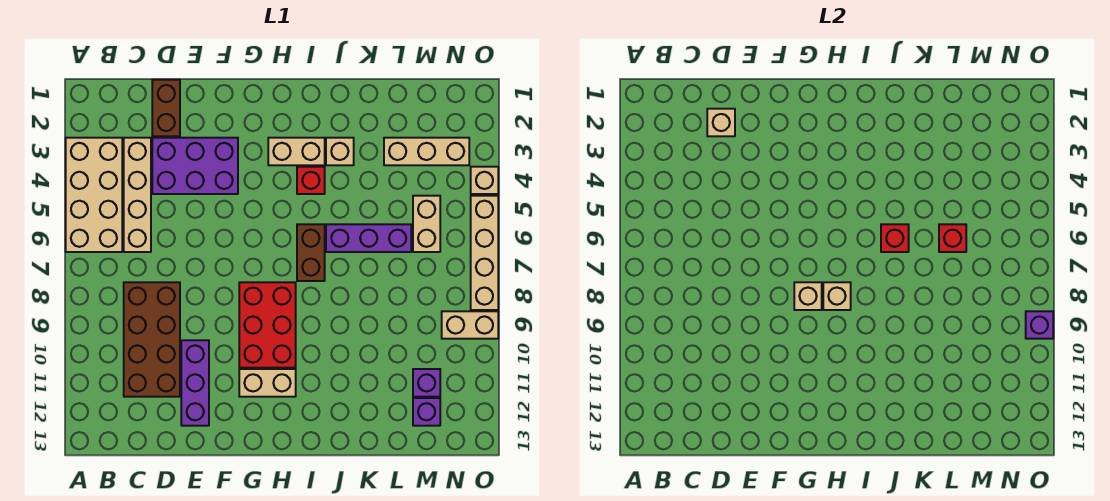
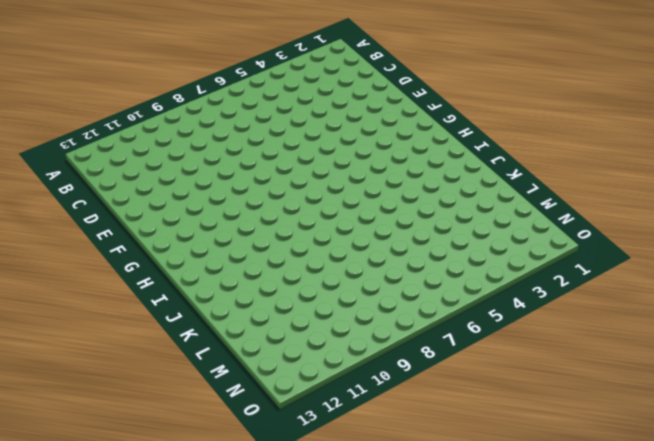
none -> tan 2x4 brick [66,138,122,252]
none -> tan 1x4 brick [124,138,151,252]
none -> brown 2x4 brick [124,282,180,397]

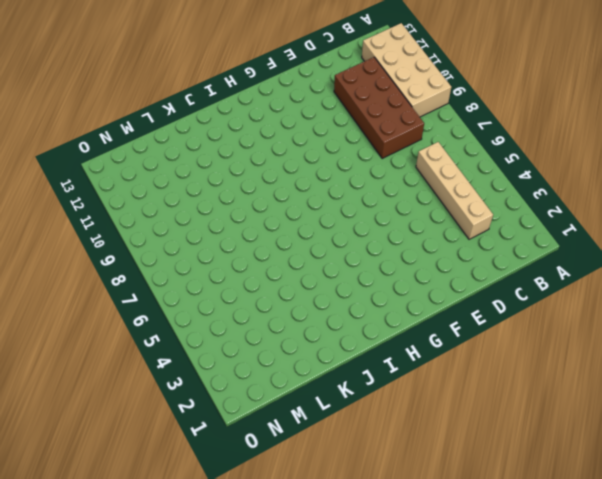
tan 2x4 brick [362,23,451,117] -> tan 2x4 brick moved to [66,138,122,252]
none -> brown 1x2 brick [152,80,180,136]
none -> purple 2x3 brick [152,138,238,194]
none -> purple 1x3 brick [181,340,209,426]

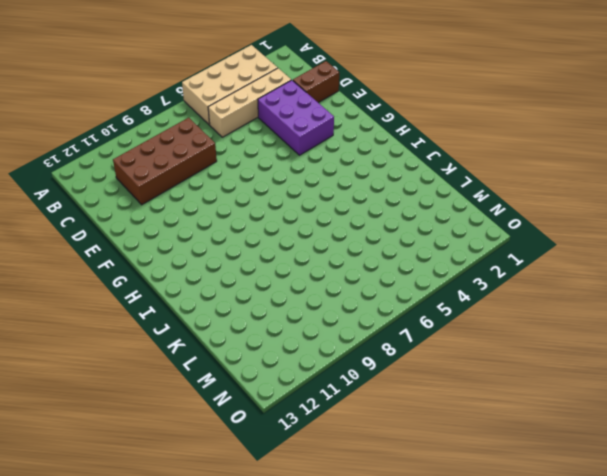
none -> purple 1x3 brick [181,340,209,426]
none -> red 2x3 brick [239,282,296,368]
none -> tan 1x2 brick [239,369,296,397]

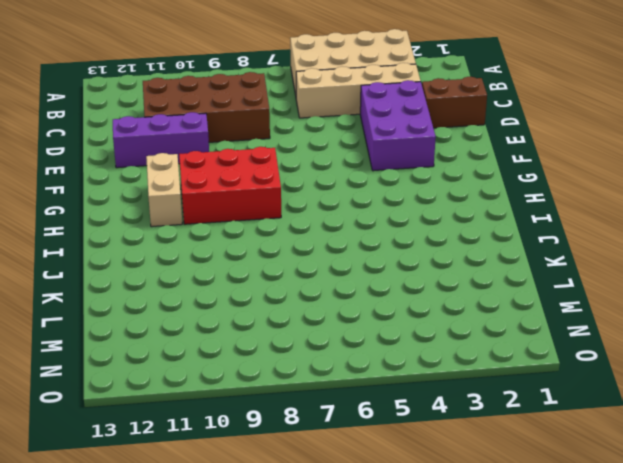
none -> tan 1x2 brick [268,138,325,165]
none -> red 1x1 brick [297,167,325,194]
none -> brown 1x2 brick [297,224,325,281]

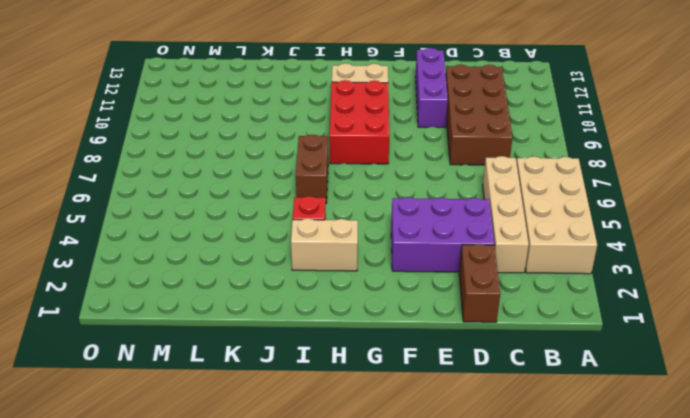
none -> tan 1x1 brick [326,138,354,165]
none -> purple 1x3 brick [326,224,411,252]
none -> tan 1x3 brick [384,138,469,165]

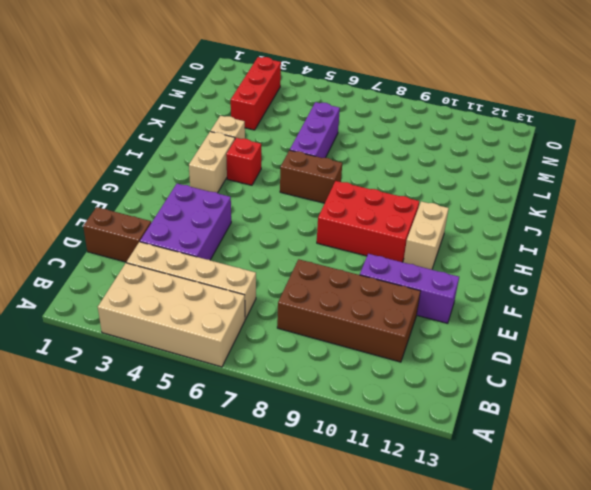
red 1x3 brick [231,57,281,130] -> tan 1x3 brick [384,138,469,165]
none -> tan 1x2 brick [413,196,440,252]
none -> purple 1x1 brick [413,369,440,397]
none -> purple 1x1 brick [413,398,440,426]

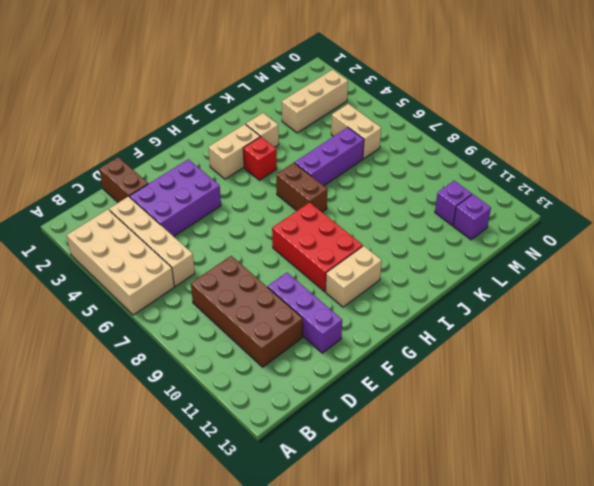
none -> tan 1x2 brick [442,311,498,339]
none -> tan 1x1 brick [471,167,498,194]
none -> tan 1x4 brick [471,196,498,310]

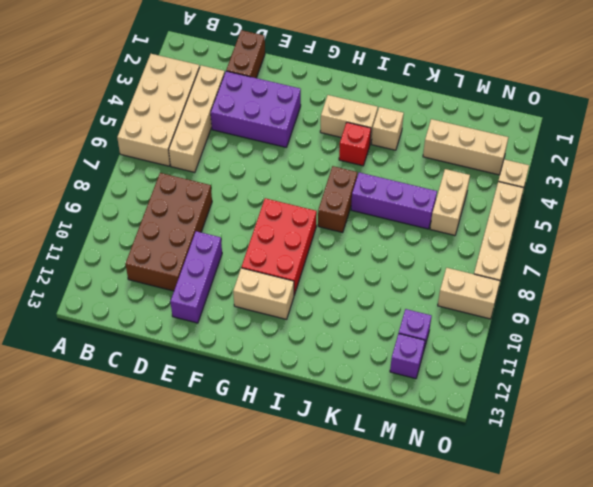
none -> tan 1x1 brick [707,109,735,136]
none -> tan 1x1 brick [794,282,822,310]
none -> tan 1x1 brick [823,282,851,310]

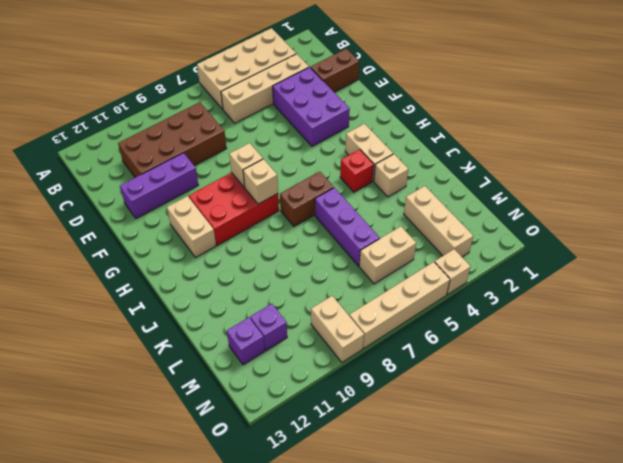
none -> tan 1x1 brick [707,109,735,136]
none -> red 1x1 brick [881,224,909,252]
none -> red 1x1 brick [939,224,966,252]

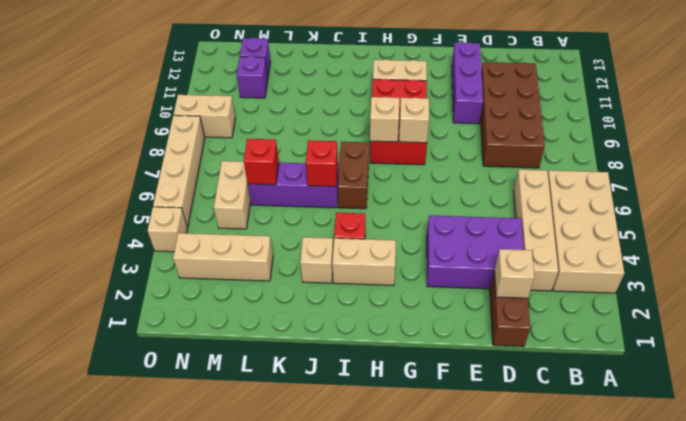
none -> purple 1x1 brick [1026,311,1053,339]

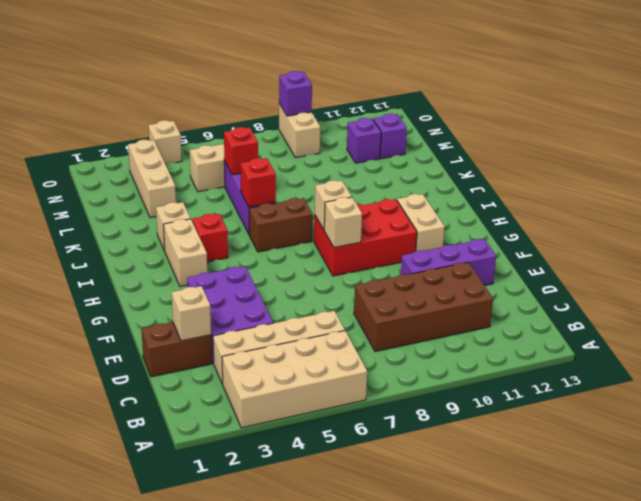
none -> tan 1x4 brick [471,196,498,310]

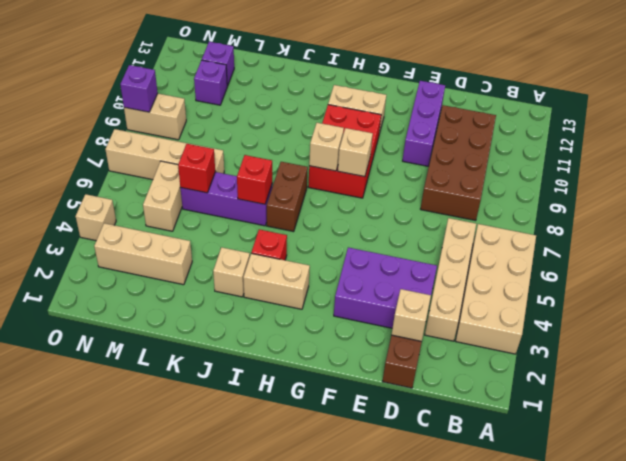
tan 1x4 brick [105,129,224,180] -> tan 1x4 brick turned to [471,196,498,310]

